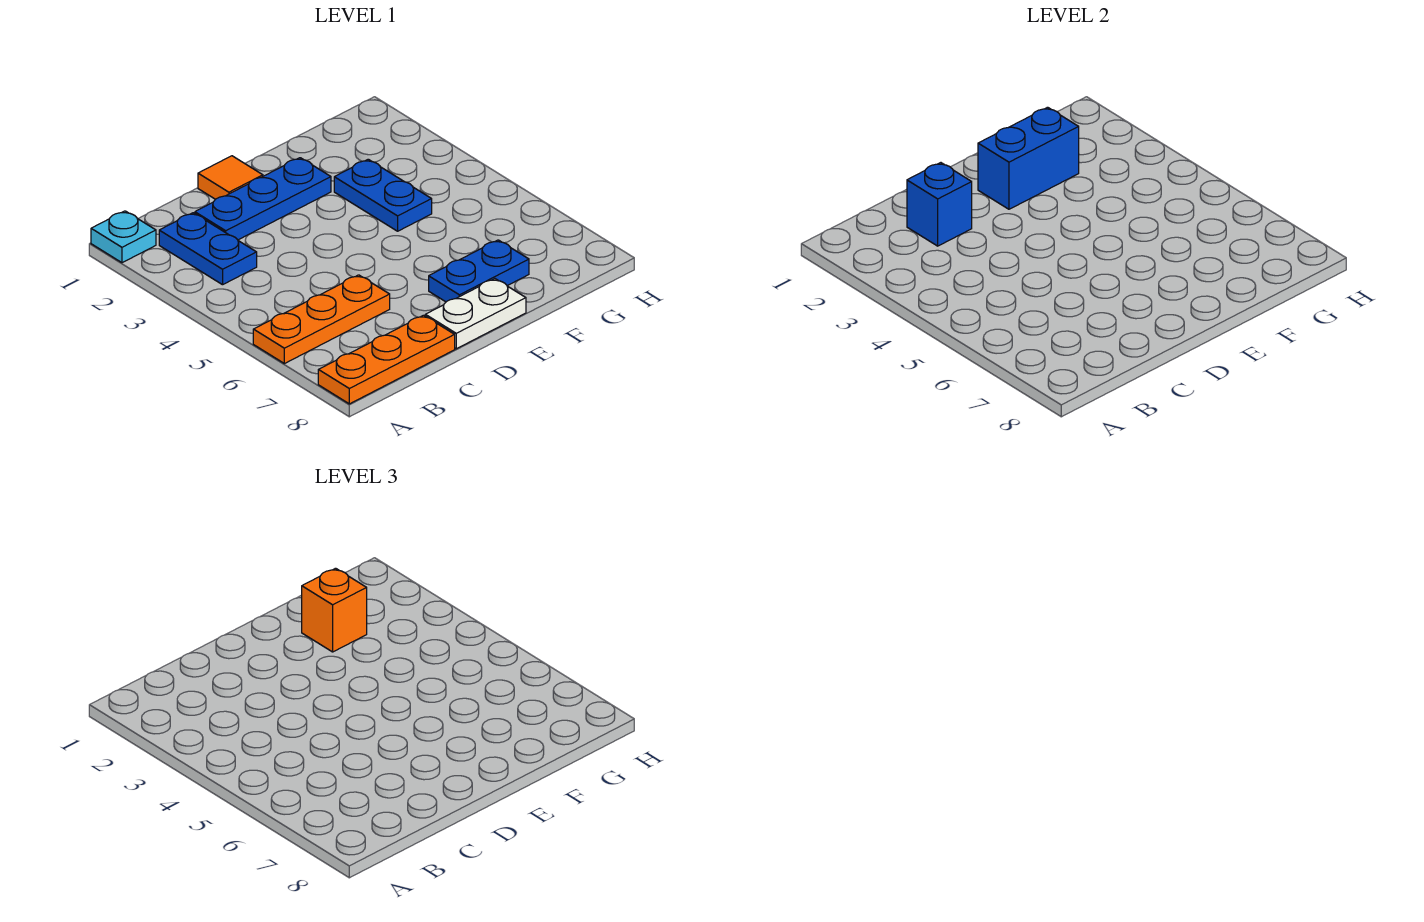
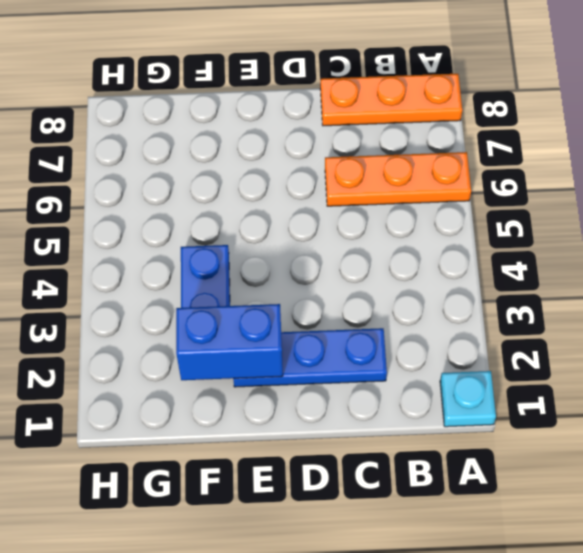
none -> blue 1x2 plate [159,213,257,285]
none -> orange 1x1 tile [198,156,263,199]
none -> white 1x2 plate [425,279,526,349]

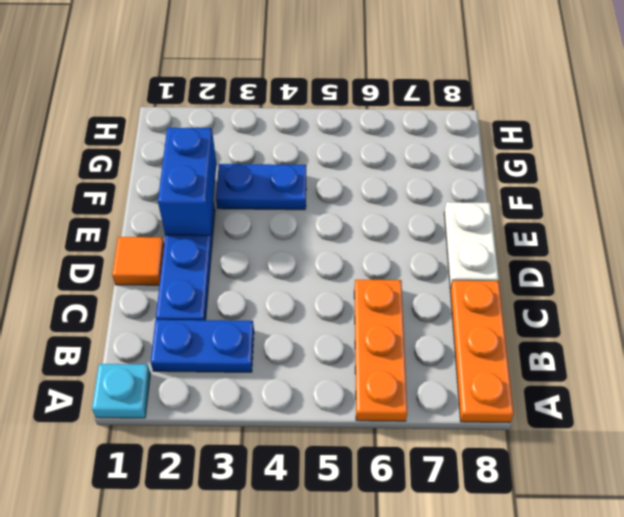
none -> blue 1x2 plate [429,240,529,302]
none -> blue 1x1 brick [907,163,972,246]
none -> orange 1x1 brick [302,568,367,652]

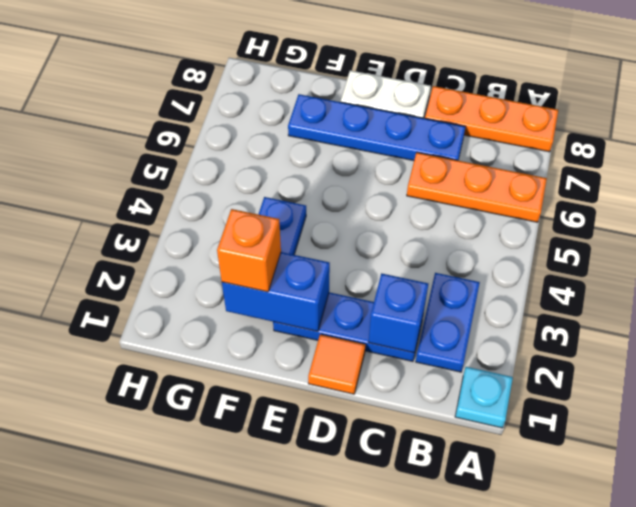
blue 1x4 plate [288,94,465,161] -> blue 1x2 plate [429,240,529,302]

